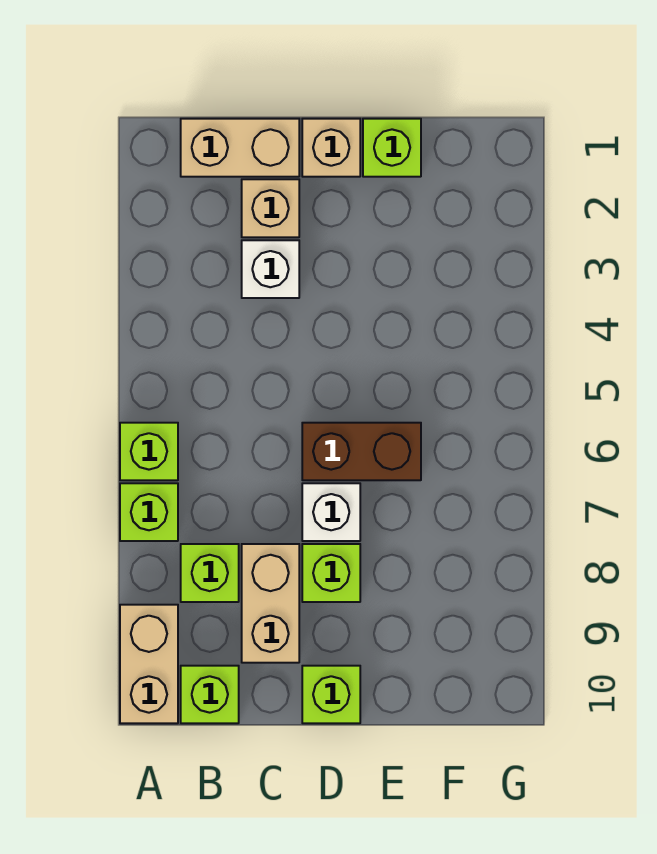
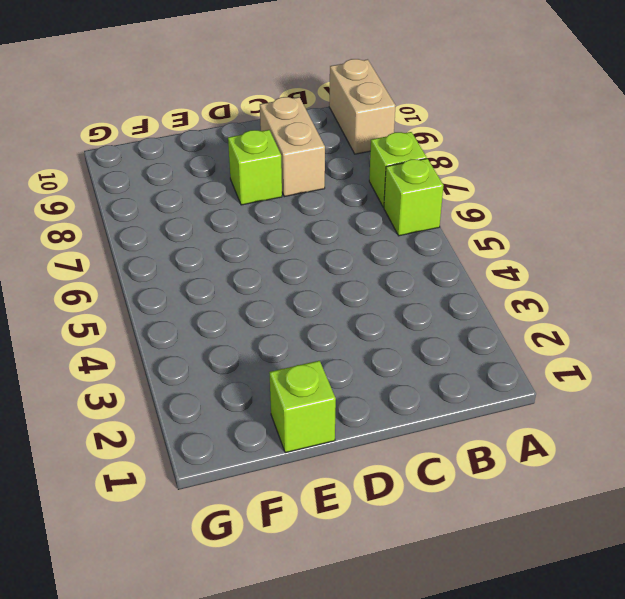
none -> tan 1x2 brick [181,119,299,177]
none -> lime 1x1 brick [181,544,239,602]
none -> lime 1x1 brick [181,666,239,723]

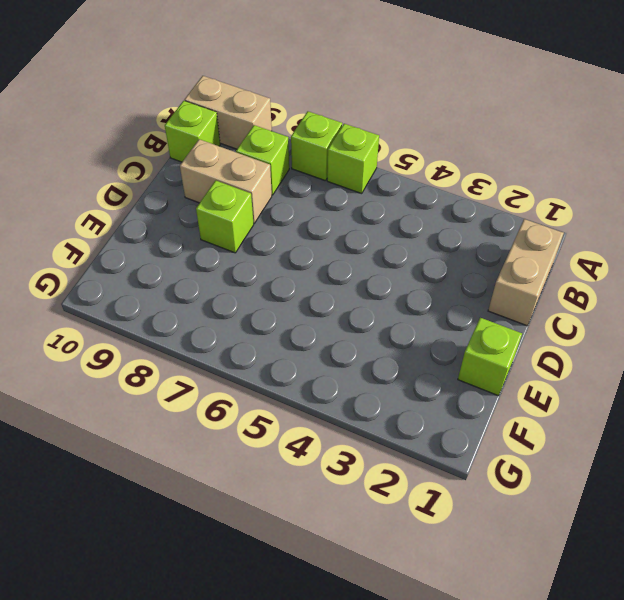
none -> tan 1x1 brick [242,179,299,237]
none -> white 1x1 brick [242,240,299,298]
none -> tan 1x1 brick [302,119,360,177]

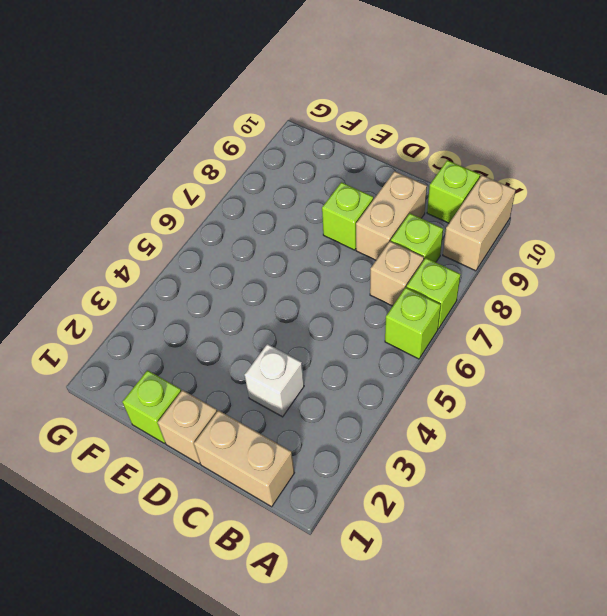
tan 1x1 brick [370,241,424,306] -> tan 1x1 brick moved to [242,179,299,237]
none -> brown 1x2 brick [302,423,421,480]
none -> white 1x1 brick [302,483,360,541]
none -> lime 1x1 brick [302,666,360,723]

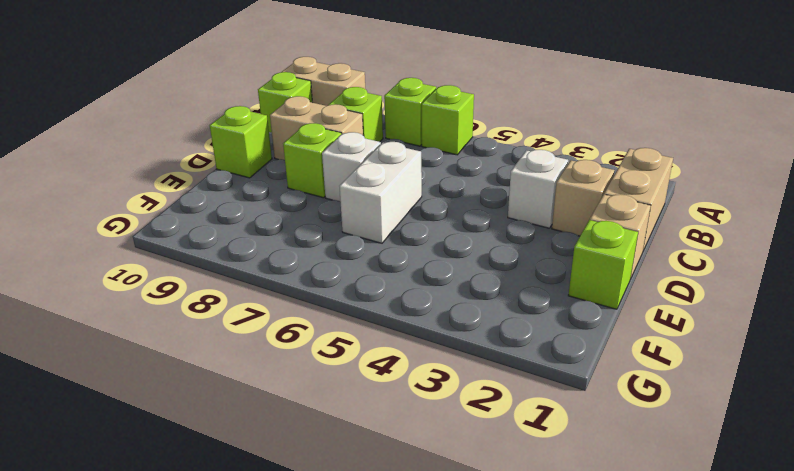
white 1x2 brick [340,142,422,243] -> brown 1x2 brick [302,423,421,480]

